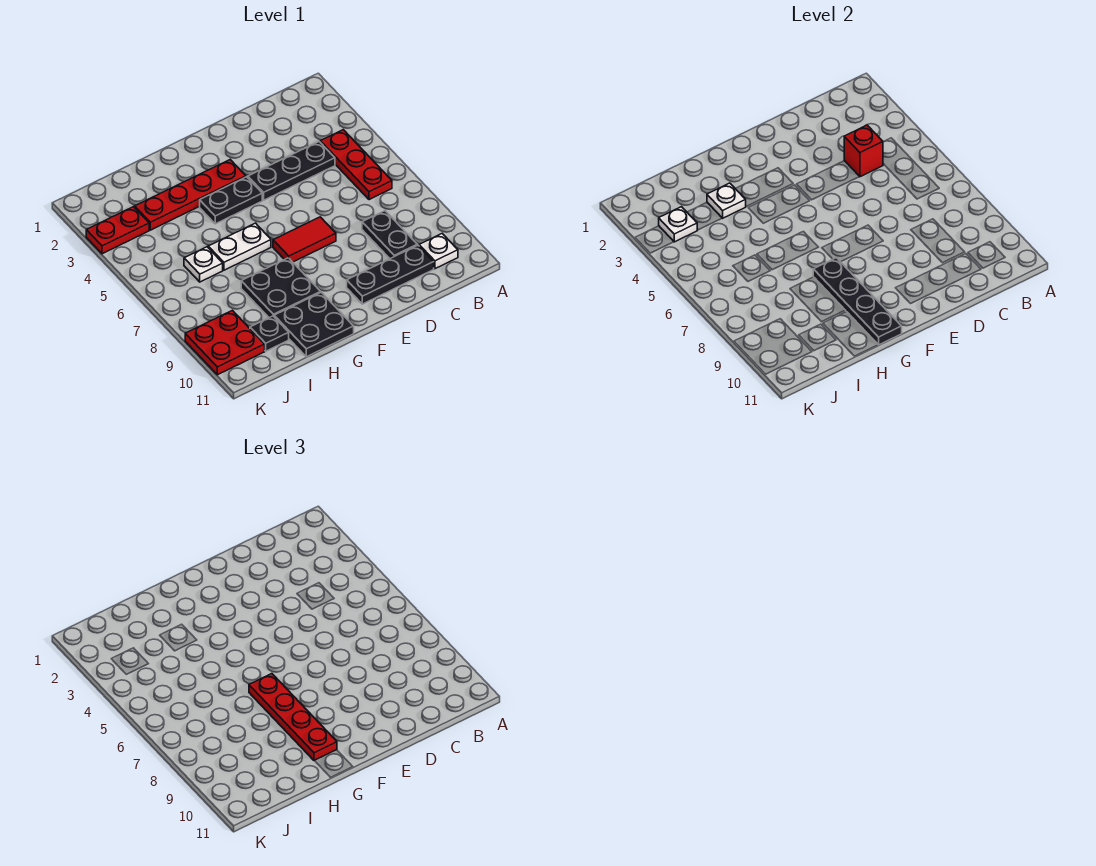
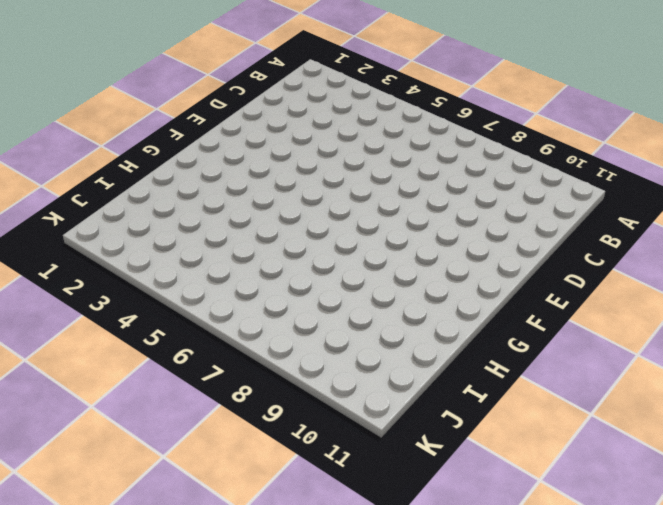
none -> red 1x3 plate [320,130,392,200]
none -> white 1x1 plate [419,234,458,269]
none -> black 1x3 plate [248,142,335,200]

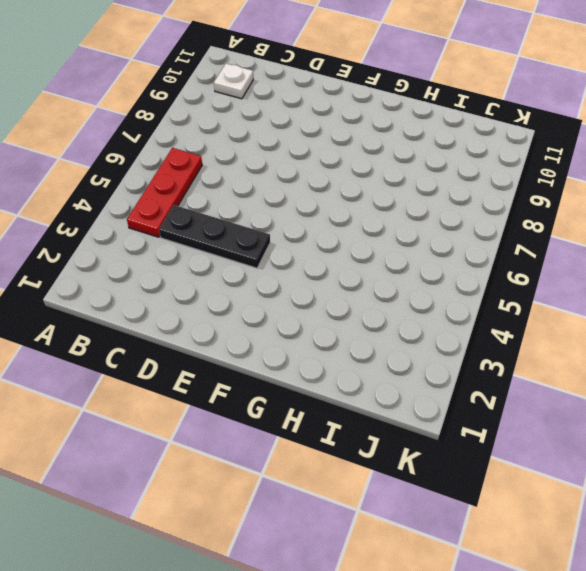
none -> black 1x2 plate [362,211,417,259]
none -> black 1x3 plate [347,245,434,304]
none -> red 1x2 tile [273,217,336,262]

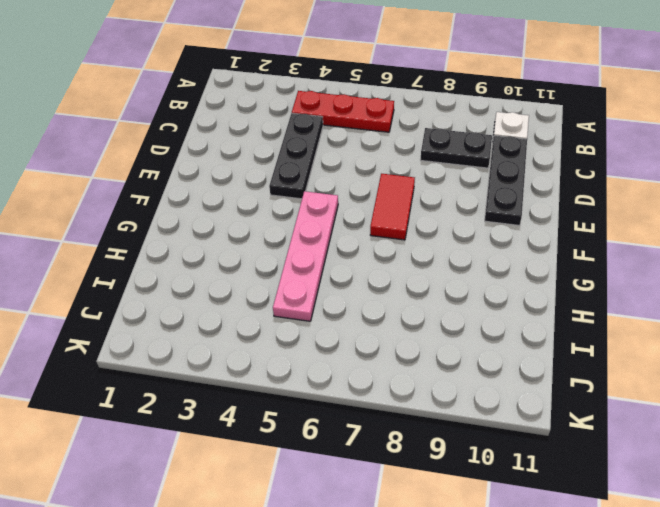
pink 1x4 plate [273,191,338,321] -> none
none -> red 1x4 plate [135,160,246,230]
none -> black 1x2 plate [200,177,262,224]
none -> white 1x2 plate [208,223,271,270]

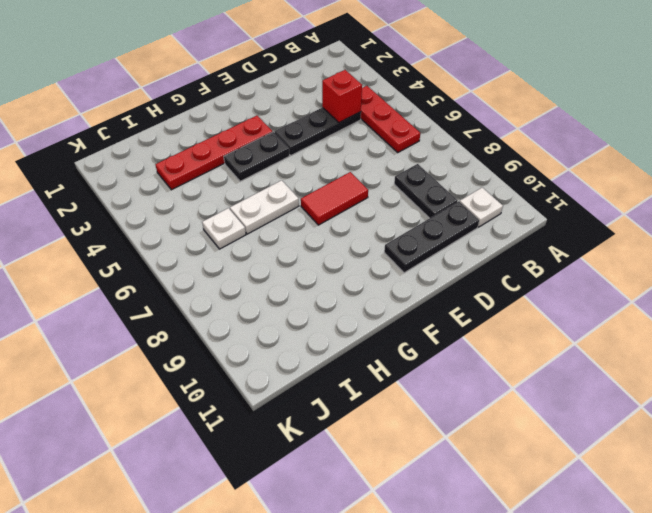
none -> black 2x2 plate [241,258,321,318]
none -> black 2x2 plate [274,292,354,357]
none -> black 1x1 plate [250,316,289,351]

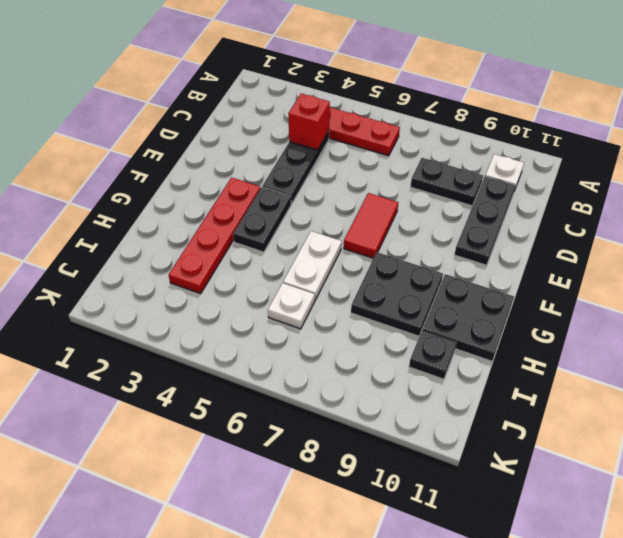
none -> red 1x2 plate [86,207,149,254]
none -> red 2x2 plate [185,310,265,375]
none -> black 1x4 plate [813,258,902,345]

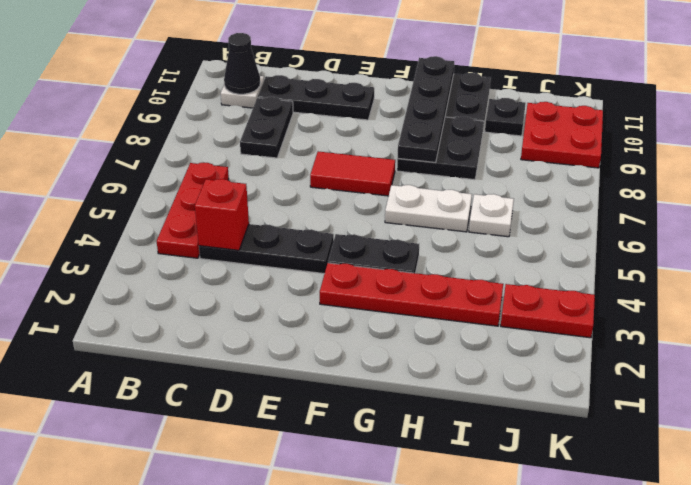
black 1x1 cone [224,33,260,94] -> none
none -> white 1x1 plate [707,183,746,218]
none -> white 1x1 plate [659,207,697,242]
none -> red 1x4 plate [249,674,337,761]

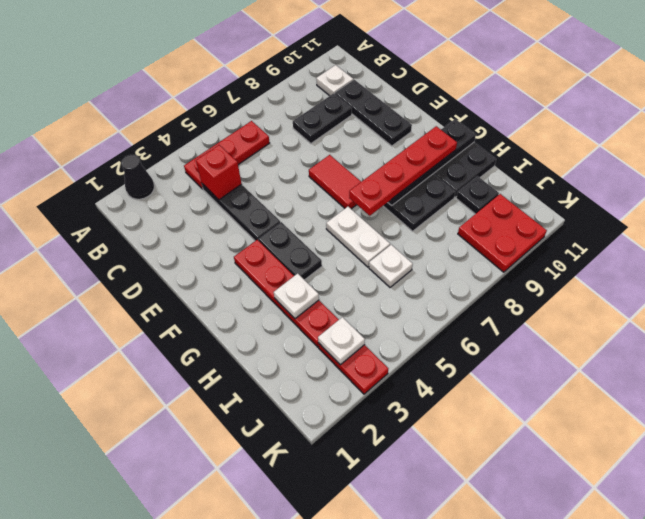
black 1x1 cone [121,155,154,199] -> none

